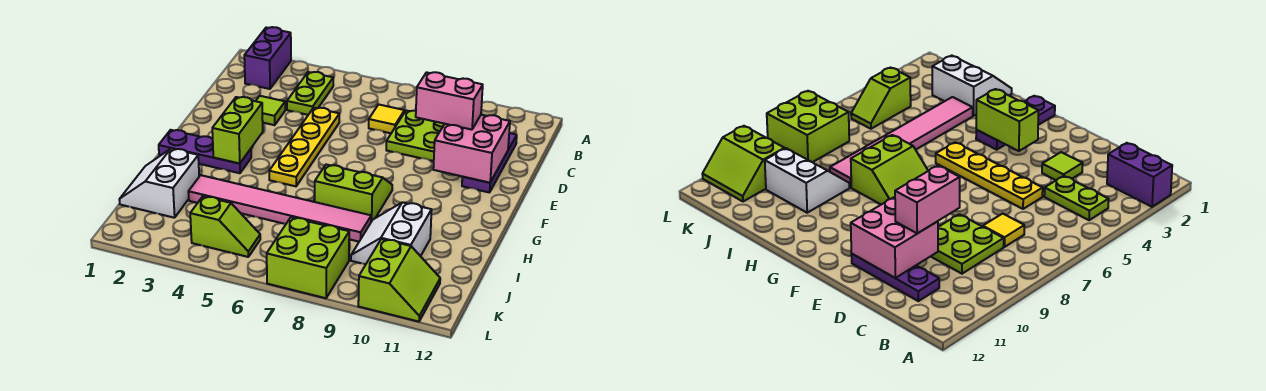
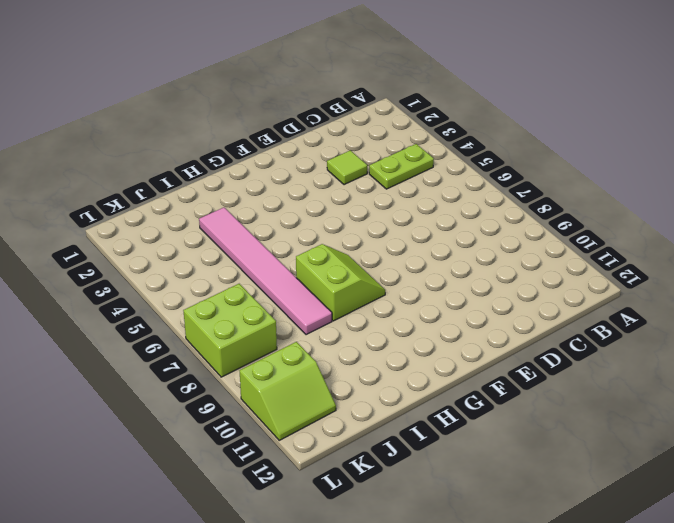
none -> purple 1x2 brick [244,27,291,89]
none -> yellow 1x1 tile [369,104,405,133]
none -> lime 2x2 plate [386,111,444,161]

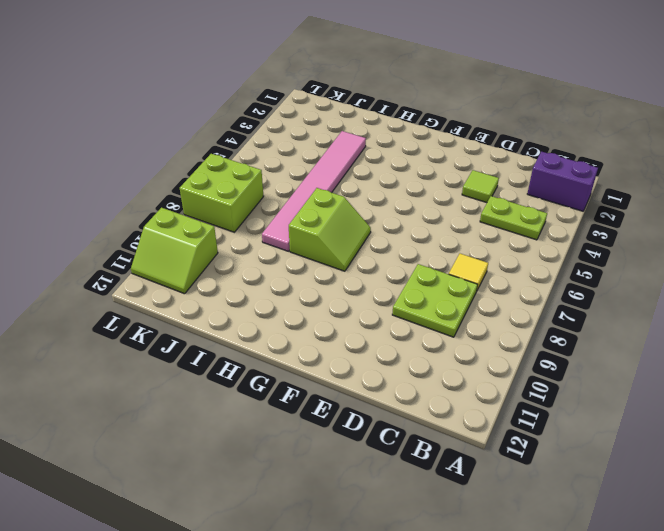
none -> purple 1x3 plate [462,133,517,193]
none -> yellow 1x4 plate [269,108,339,186]
none -> purple 1x3 plate [159,130,251,173]

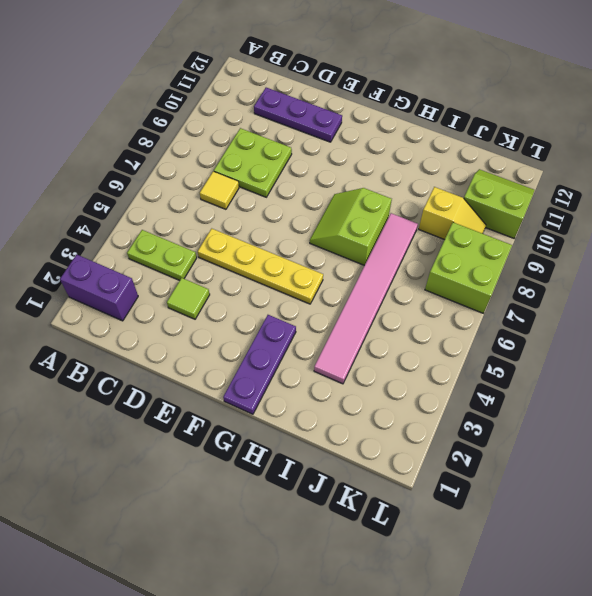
yellow 1x2 slope [419,187,486,240] -> white 2x2 slope [351,202,432,265]
none -> white 2x2 slope [119,149,199,218]
none -> lime 1x2 slope [190,196,260,257]
none -> pink 2x2 brick [433,115,510,183]

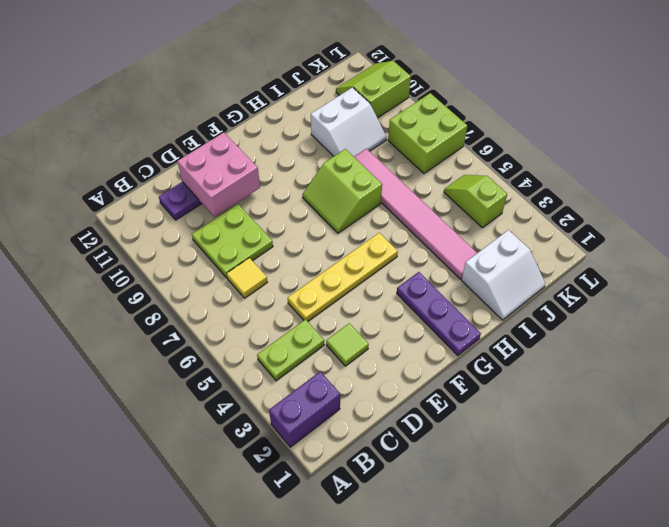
none -> lime 1x2 brick [212,97,263,164]
none -> pink 1x2 brick [416,72,483,130]

